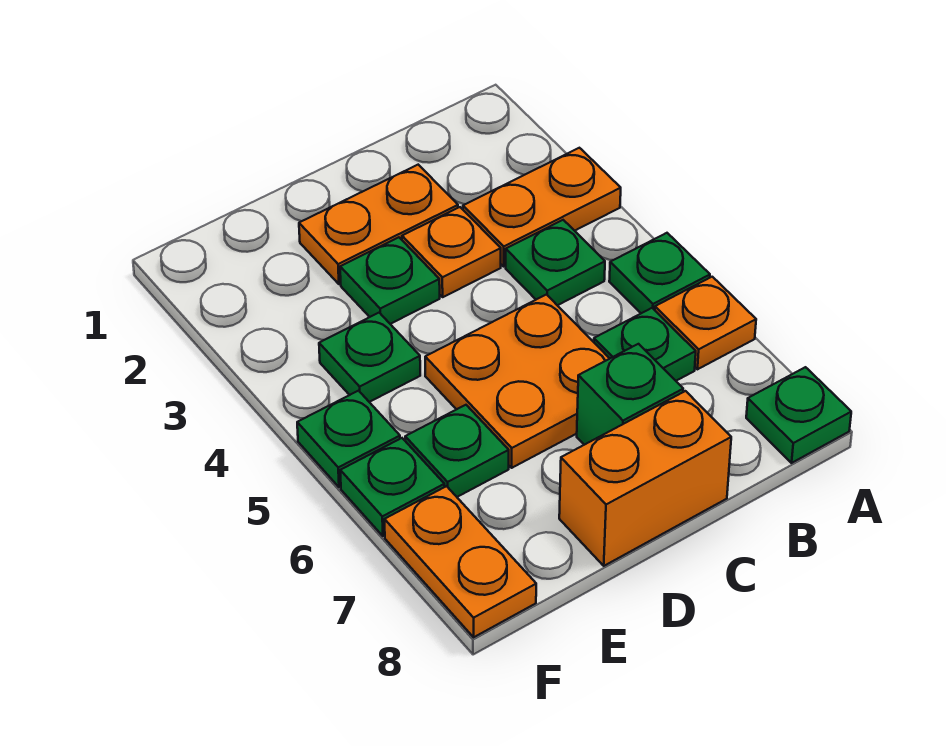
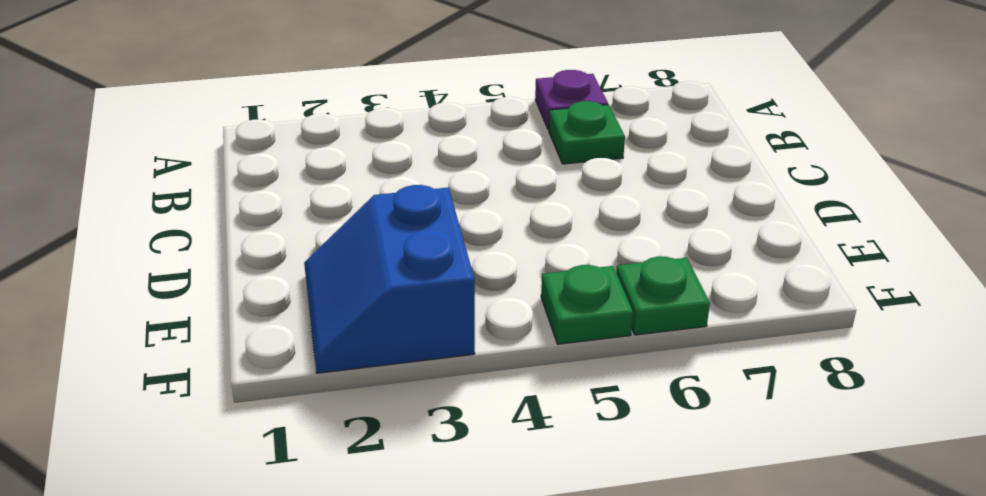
purple 1x1 plate [535,70,608,130] -> orange 1x1 plate [655,277,756,369]
blue 2x2 slope [304,185,475,373] -> none
none -> orange 1x2 plate [463,148,621,266]
none -> green 1x1 plate [609,233,710,313]
none -> green 1x1 plate [746,367,851,463]

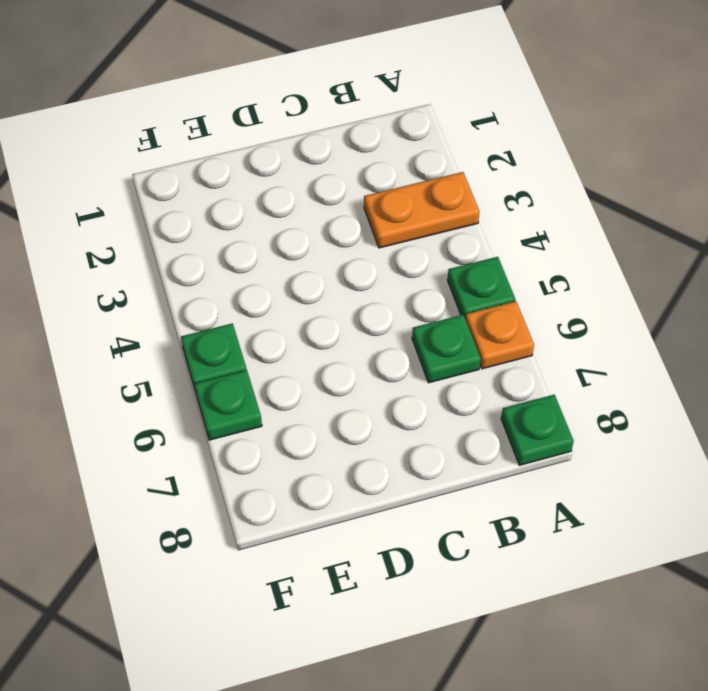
none -> green 1x1 plate [506,220,605,305]
none -> orange 1x2 plate [299,165,458,284]
none -> orange 1x1 plate [402,207,501,297]

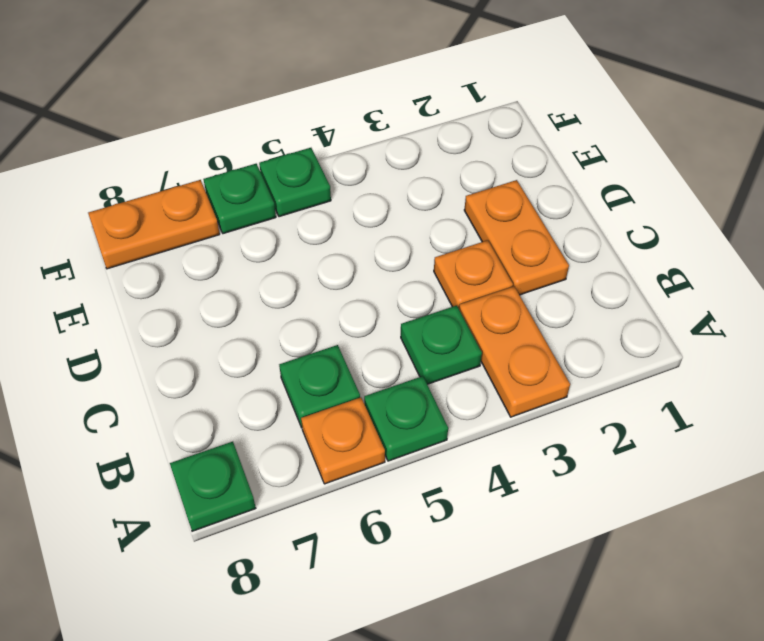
none -> orange 2x2 plate [425,295,610,468]
none -> green 1x1 brick [577,344,683,445]
none -> orange 1x2 brick [559,391,731,566]

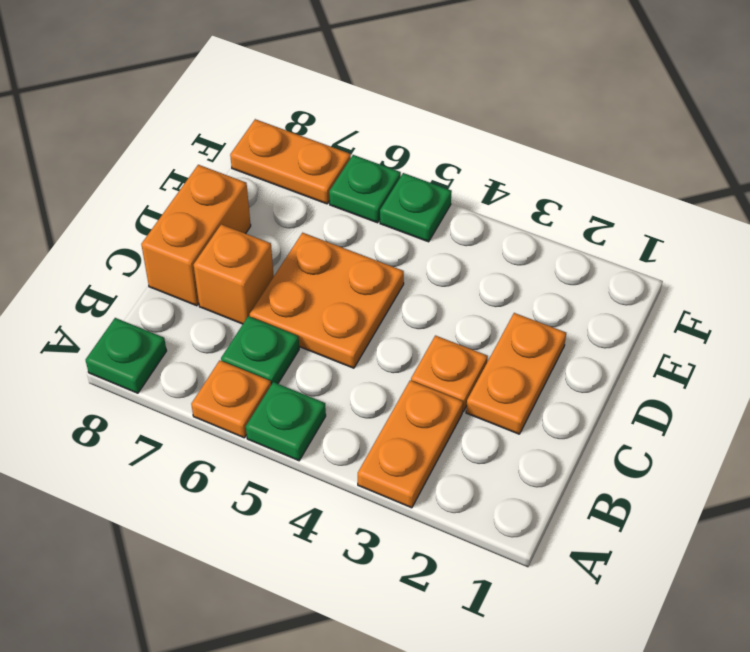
orange 1x1 brick [194,224,274,324] -> green 1x1 brick [577,344,683,445]
none -> green 1x1 plate [506,220,605,305]
none -> green 1x1 plate [340,237,440,324]
none -> green 1x1 plate [319,313,420,402]

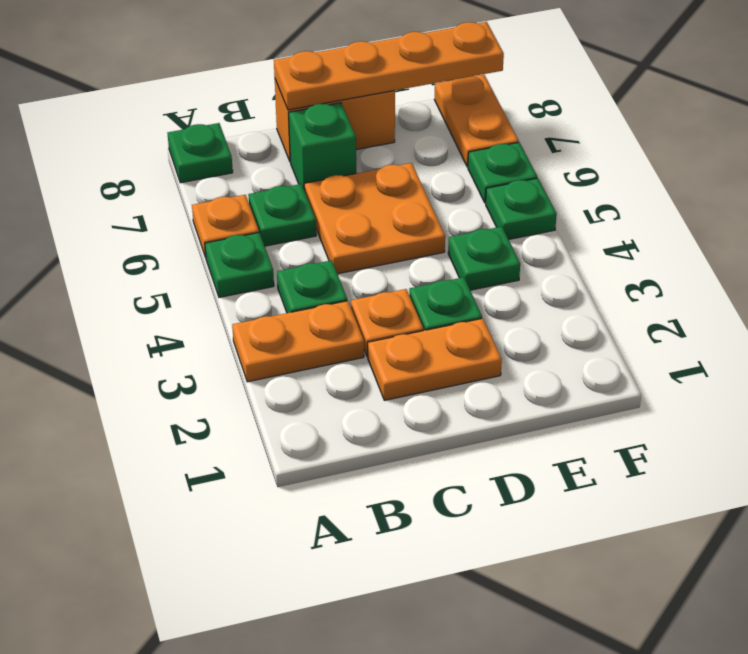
orange 1x4 plate [274,22,504,110] -> none
none -> green 1x1 plate [405,405,509,497]

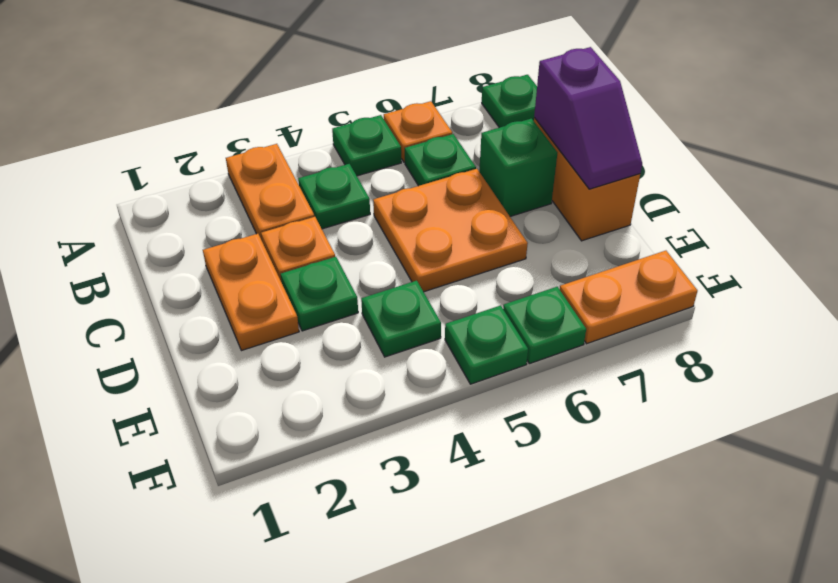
purple 1x2 slope [534,47,642,189] -> none
none -> green 1x1 plate [405,405,509,497]

